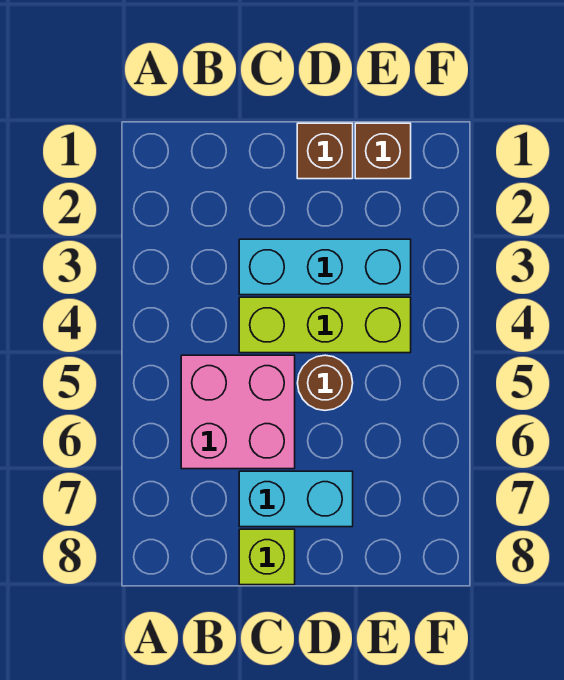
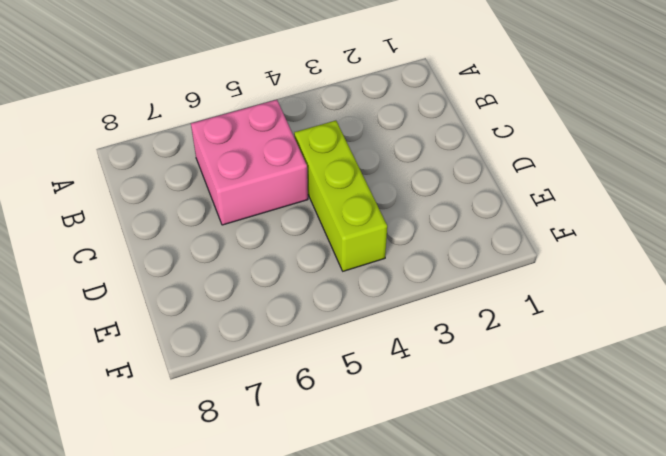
none -> cyan 1x3 brick [239,239,411,295]
none -> cyan 1x2 brick [239,471,353,527]

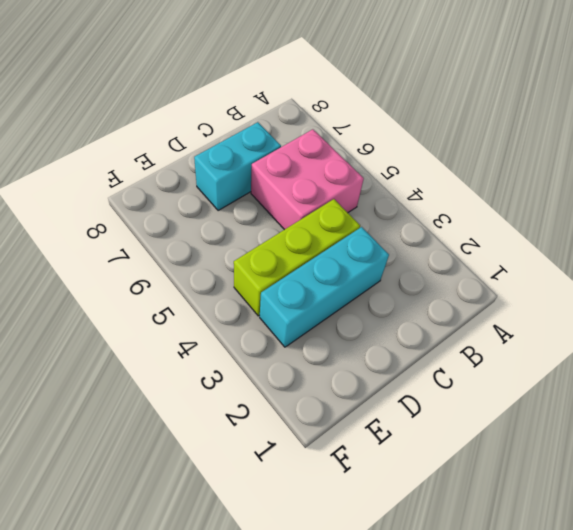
none -> lime 1x1 brick [239,529,295,585]
none -> brown 1x1 brick [297,123,353,179]

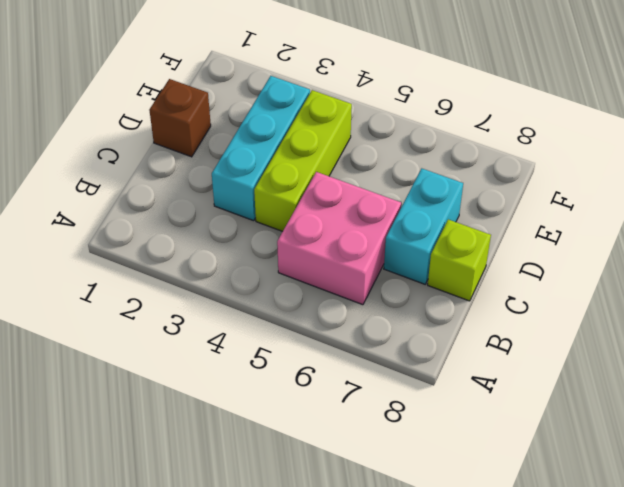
none -> brown 1x1 round brick [298,355,353,410]
none -> brown 1x1 brick [355,123,411,179]

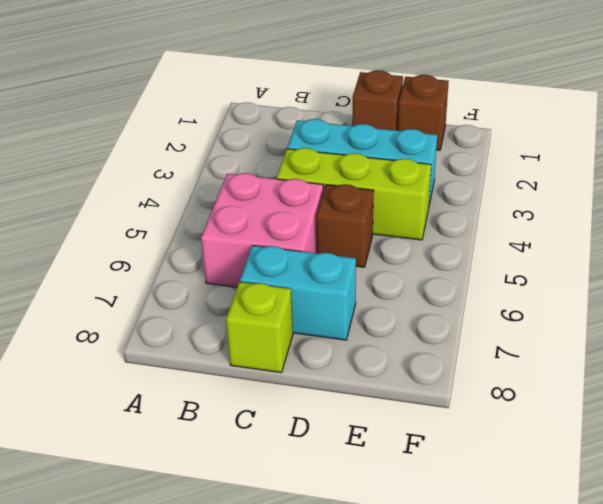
brown 1x1 brick [316,184,374,267] -> brown 1x1 round brick [298,355,353,410]

